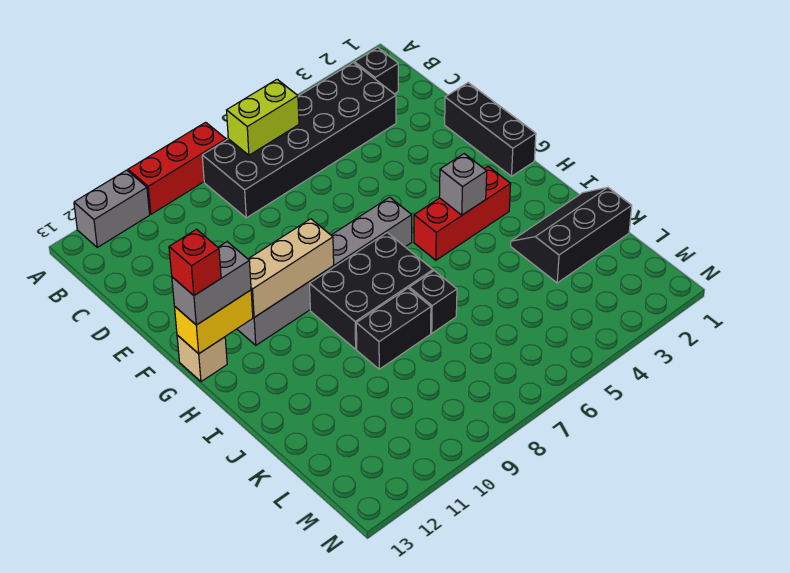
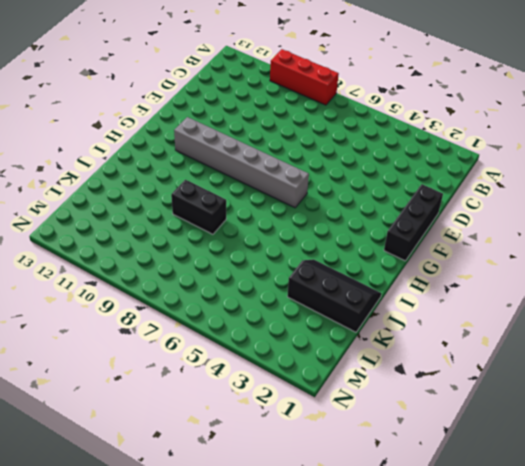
none -> grey 1x2 brick [74,170,150,247]
none -> black 1x1 brick [354,48,398,94]
none -> black 2x6 brick [202,63,396,218]

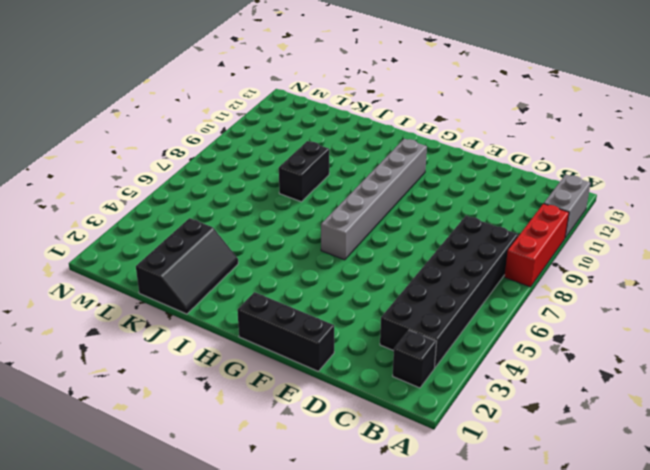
none -> tan 1x1 brick [177,335,227,382]
none -> red 1x3 brick [414,166,511,260]
none -> black 2x3 brick [310,233,433,349]

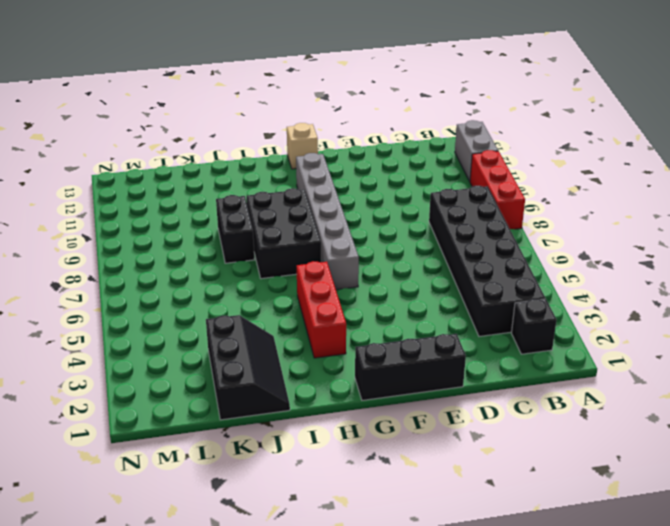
none -> black 1x1 brick [409,271,457,333]
none -> lime 1x2 brick [227,79,299,155]
none -> tan 1x3 brick [248,219,334,317]

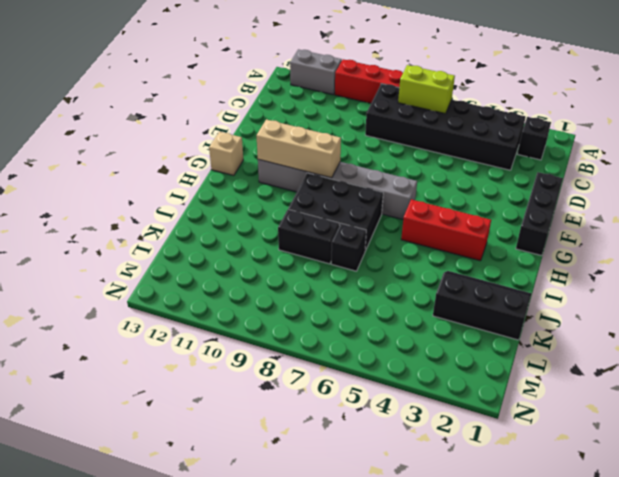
none -> yellow 1x2 brick [174,290,253,354]
none -> grey 1x1 brick [439,154,487,215]
none -> grey 1x2 brick [172,242,251,325]

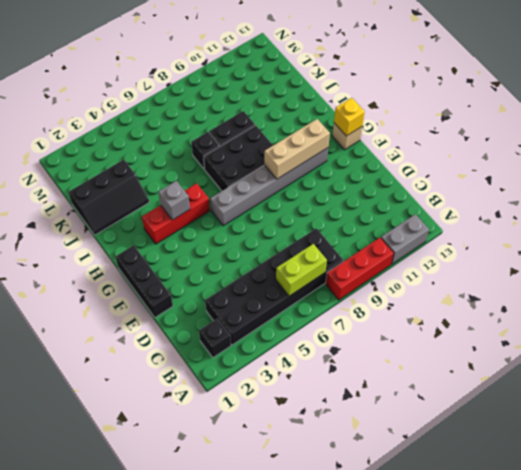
yellow 1x1 brick [334,98,365,136] -> yellow 1x2 brick [174,290,253,354]
none -> grey 1x2 brick [172,242,251,325]
none -> red 1x1 brick [169,229,221,295]

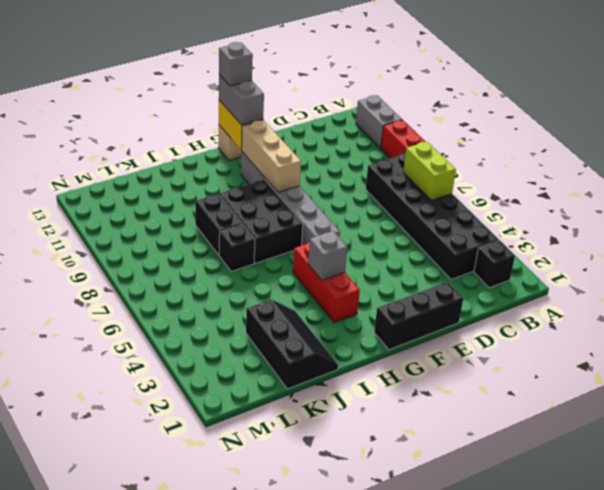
grey 1x1 brick [219,42,253,86] -> red 1x1 brick [169,229,221,295]

